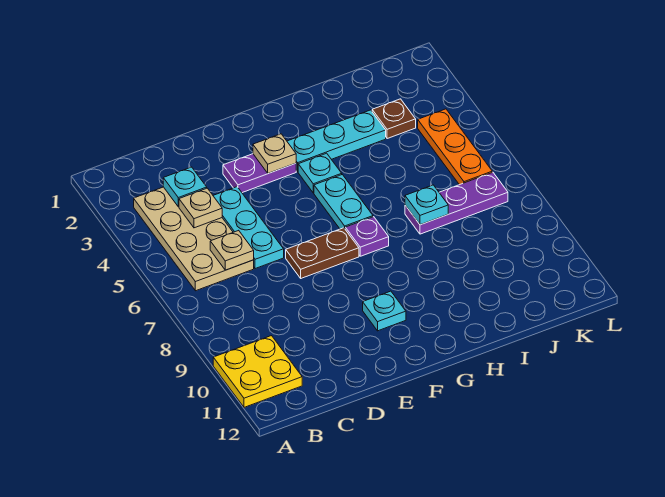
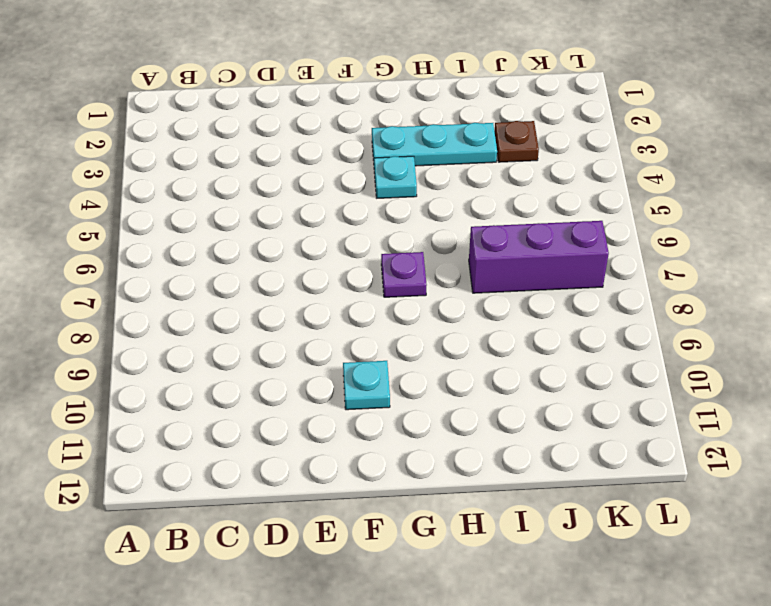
purple 1x3 brick [469,221,609,293] -> purple 1x3 plate [405,172,508,234]
none -> yellow 2x2 plate [213,336,302,407]
none -> tan 2x4 plate [134,187,254,291]
none -> cyan 1x3 plate [213,187,284,269]

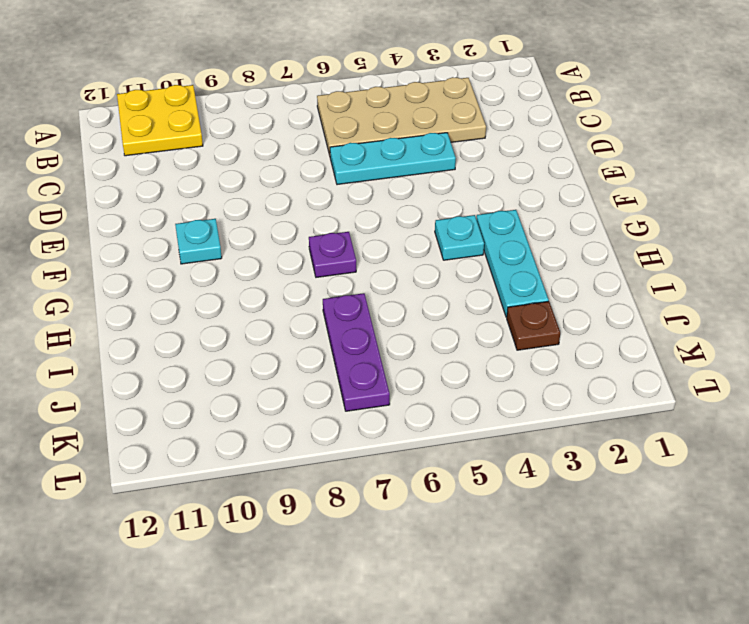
none -> purple 1x2 plate [223,154,296,193]
none -> brown 1x2 plate [286,228,359,278]
none -> cyan 1x2 plate [314,175,373,229]

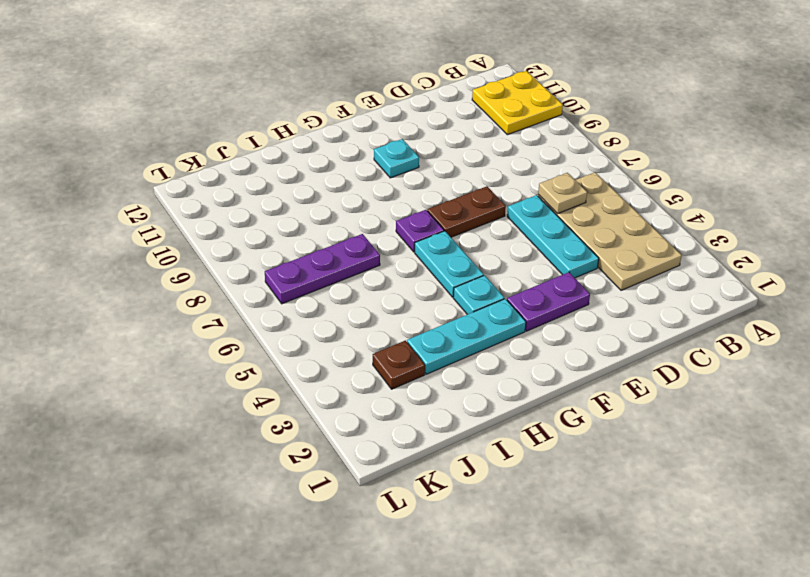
none -> orange 1x3 plate [418,109,492,185]
none -> cyan 1x1 plate [163,167,207,207]
none -> tan 1x1 plate [179,188,222,228]

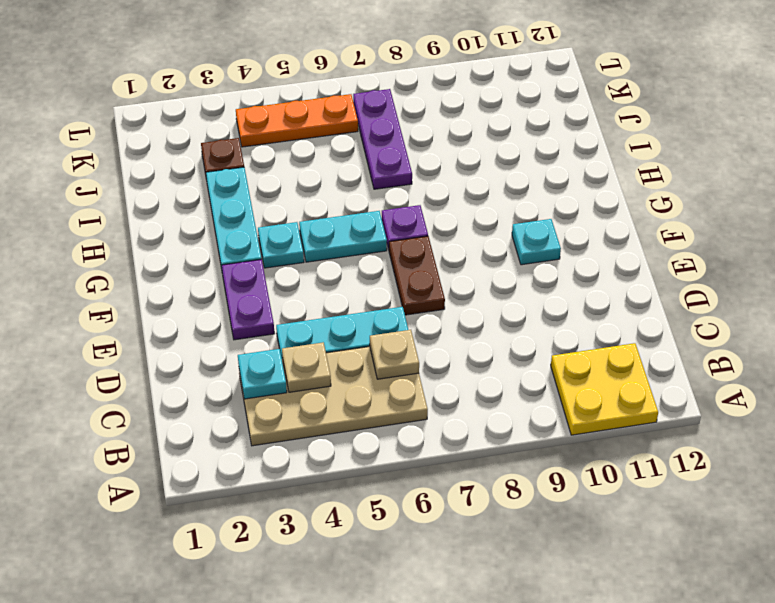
none -> tan 1x1 plate [253,134,296,173]
none -> cyan 1x1 plate [405,185,448,225]

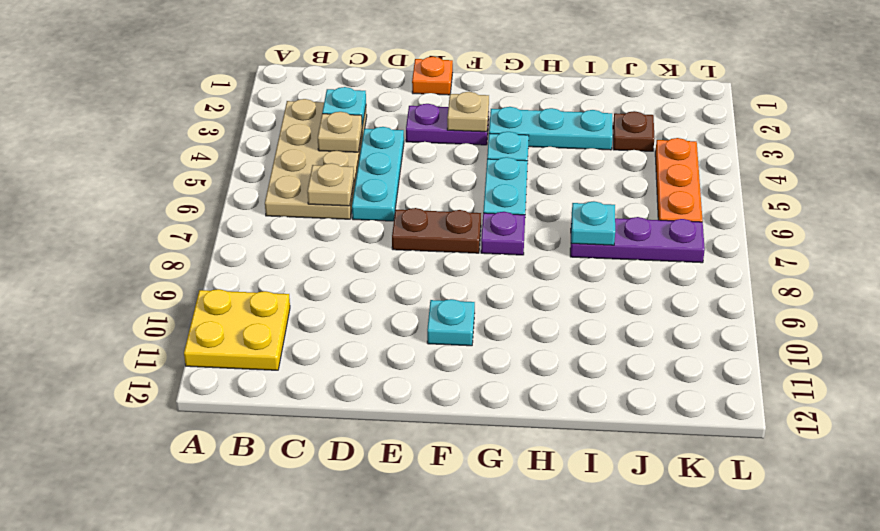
orange 1x1 plate [412,57,453,95] -> none

